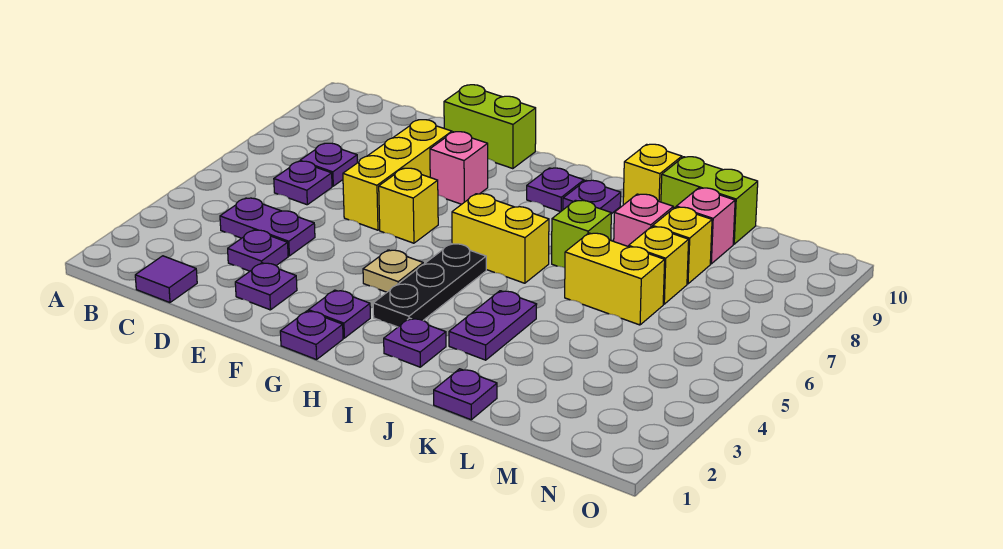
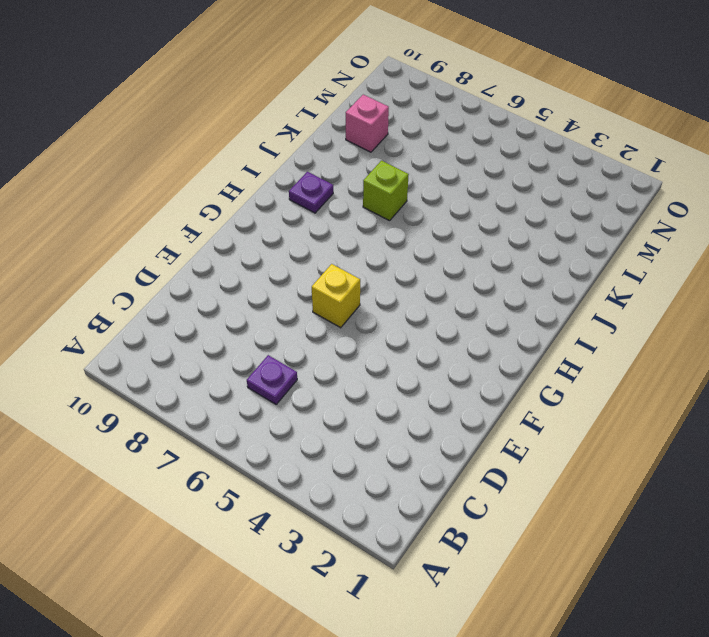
none -> purple 1x1 tile [135,256,197,303]
none -> purple 1x2 plate [220,198,315,256]
none -> purple 1x1 plate [300,143,357,186]

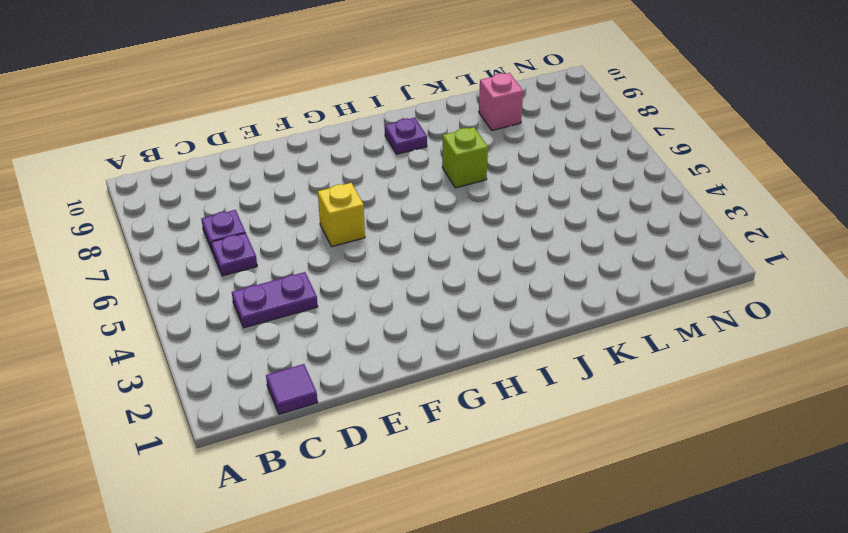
none -> purple 1x1 plate [228,230,288,271]
none -> purple 1x1 plate [235,263,297,310]
none -> yellow 1x3 brick [343,120,452,230]

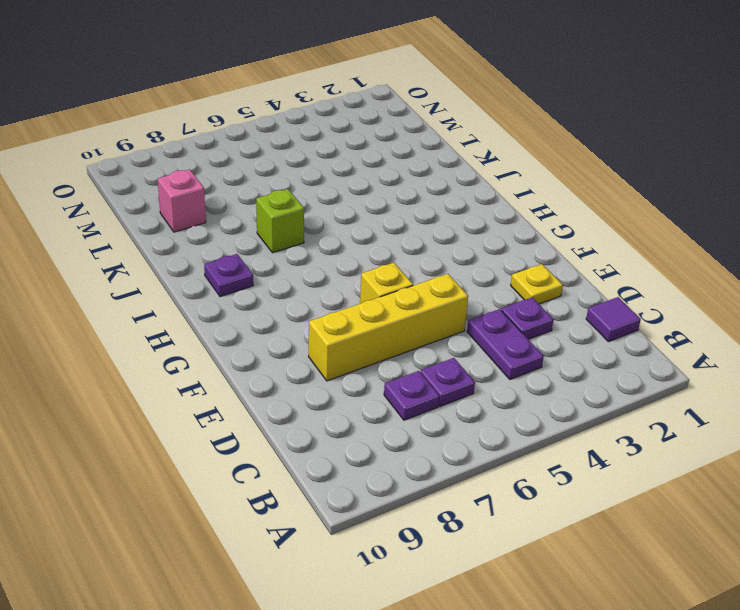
yellow 1x1 plate [511,264,563,304] -> purple 1x1 plate [235,263,297,310]
yellow 1x4 brick [309,274,468,381] -> yellow 1x3 brick [343,120,452,230]
none -> lime 1x2 brick [444,85,536,169]
none -> pink 1x1 brick [430,132,488,204]
none -> purple 1x1 plate [280,311,343,360]

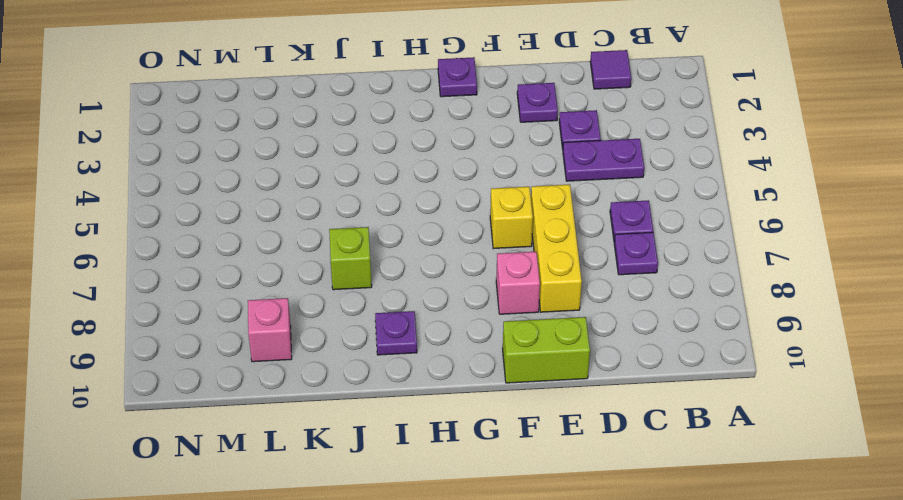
none -> purple 1x1 plate [309,290,370,338]
none -> tan 1x1 plate [363,250,423,292]
none -> black 1x3 plate [373,244,486,327]

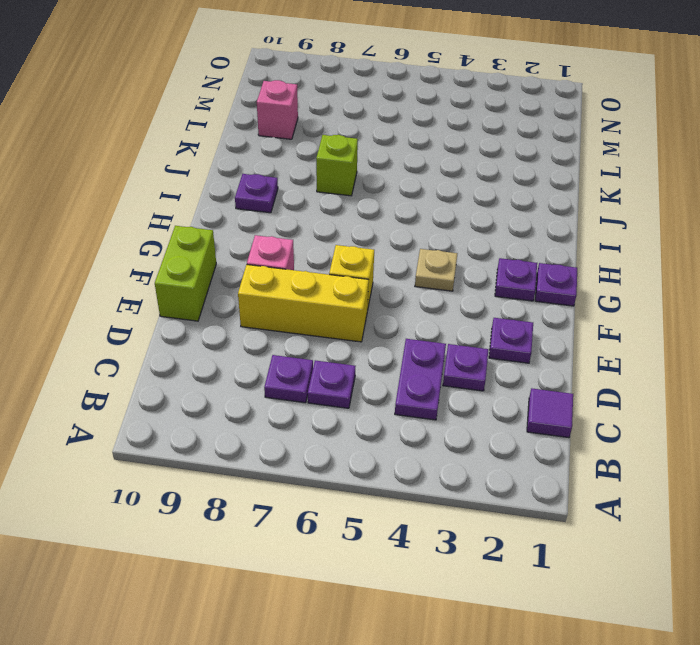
none -> black 1x3 plate [373,244,486,327]
none -> yellow 1x2 brick [452,194,549,283]
none -> purple 1x1 plate [527,168,584,212]

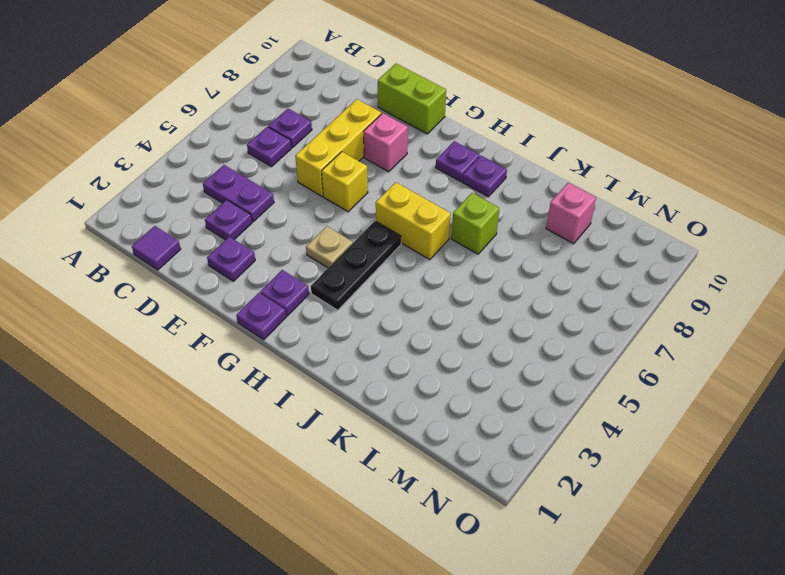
none -> purple 1x1 plate [384,318,446,367]
none -> purple 1x2 plate [449,291,537,360]
none -> yellow 1x1 brick [623,144,682,205]

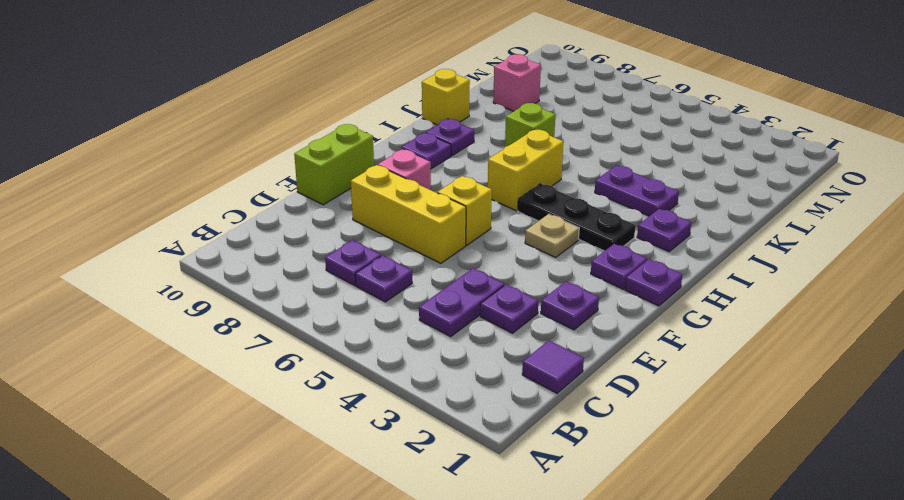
none -> purple 1x1 plate [434,369,497,420]
none -> yellow 1x2 brick [565,233,665,325]
none -> pink 1x1 brick [614,194,673,247]

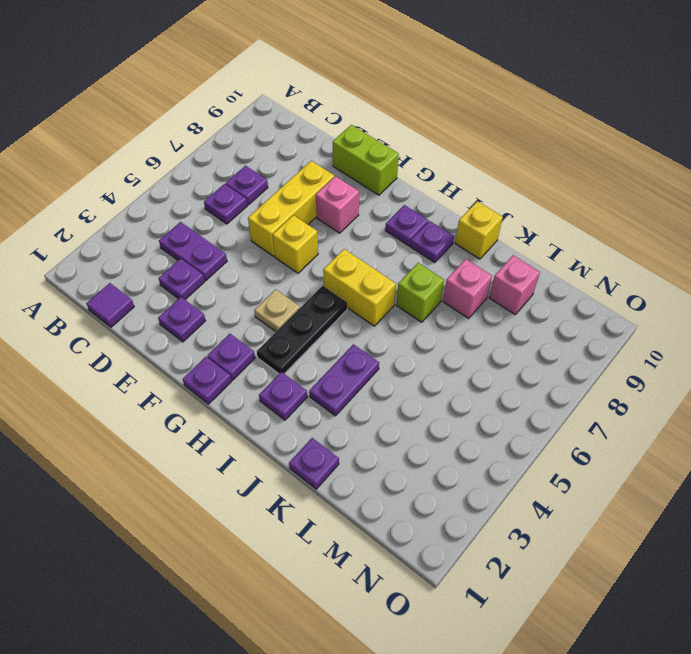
none -> yellow 1x2 brick [565,233,665,325]
none -> lime 1x2 brick [661,157,758,244]
none -> yellow 1x1 brick [629,227,689,304]

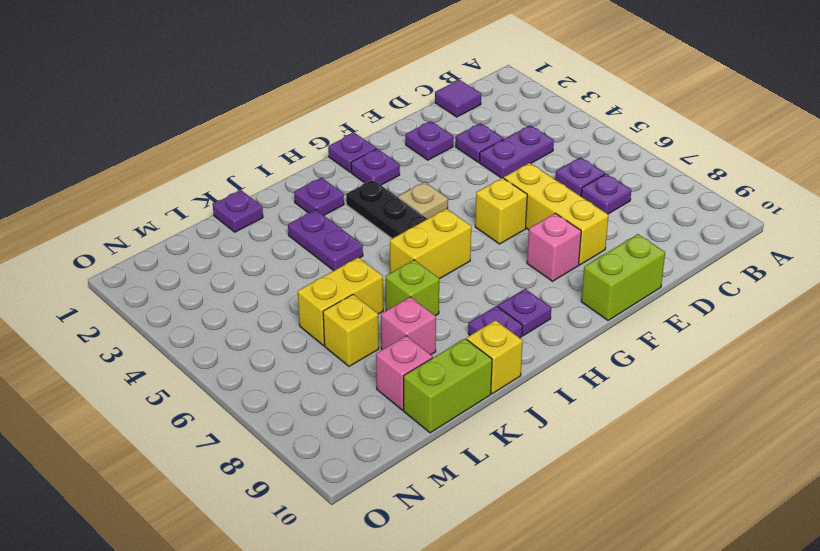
none -> yellow 1x1 brick [653,207,712,284]

